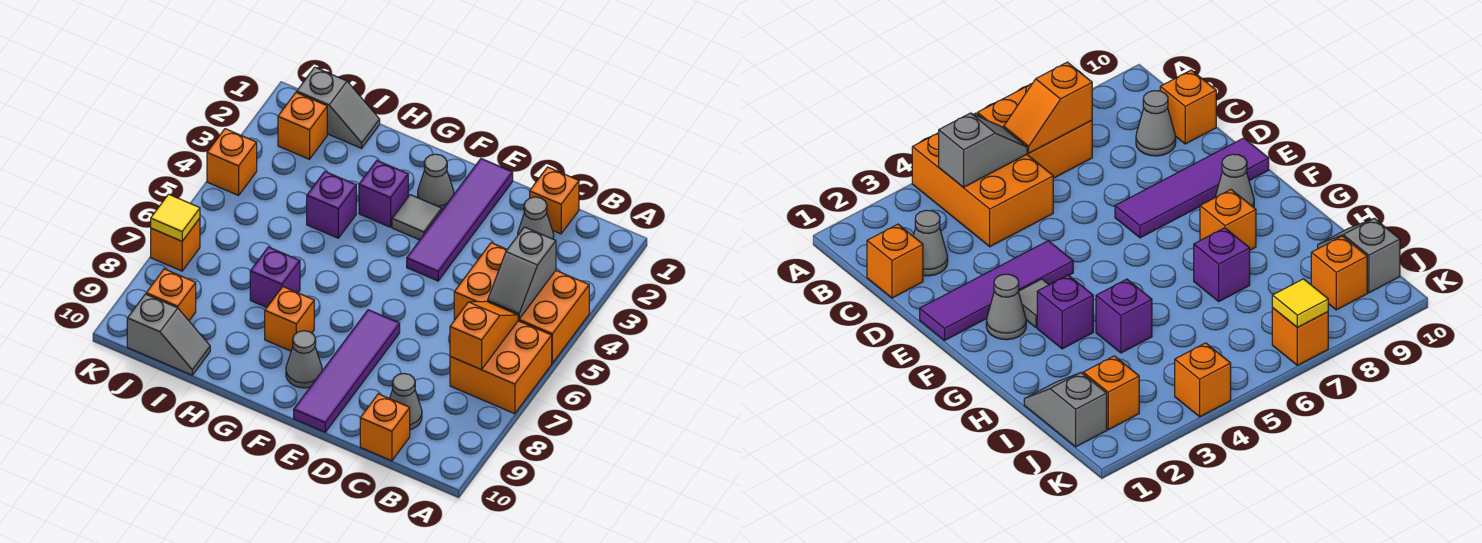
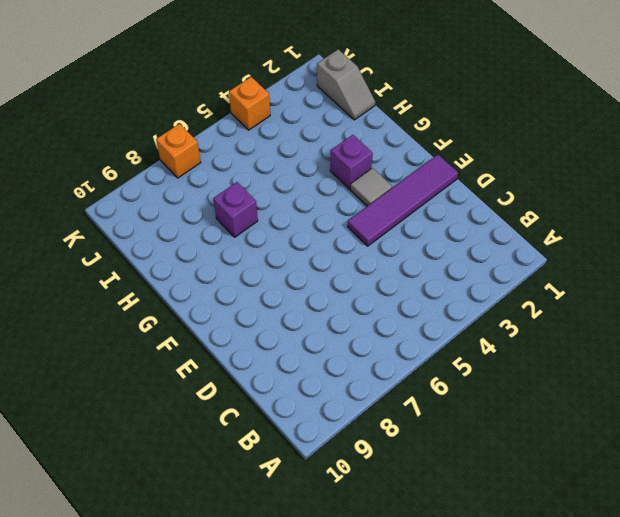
none -> orange 2x3 brick [454,243,589,363]
none -> orange 2x2 brick [450,321,552,414]
none -> orange 1x1 brick [530,167,579,234]

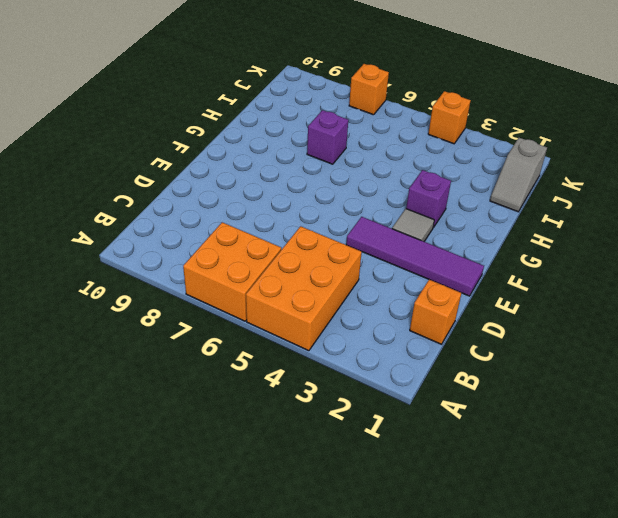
none -> grey 1x1 cone [518,197,554,239]
none -> grey 1x1 cone [390,373,422,430]
none -> orange 1x1 brick [360,394,410,461]

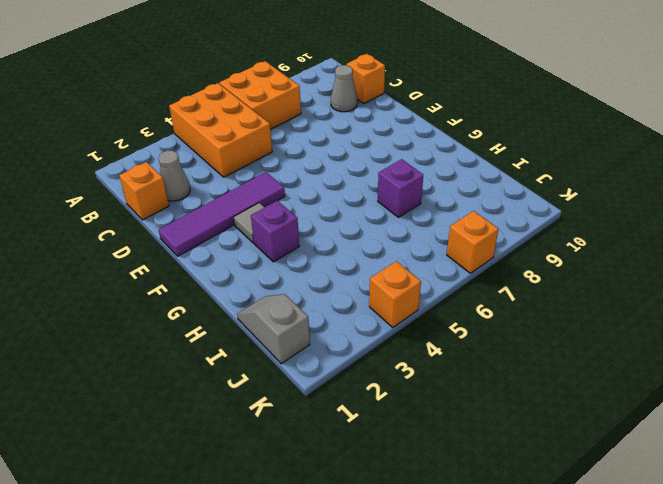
none -> purple 1x4 tile [294,310,400,432]
none -> grey 1x1 cone [418,154,454,210]
none -> grey 1x1 cone [286,331,322,388]

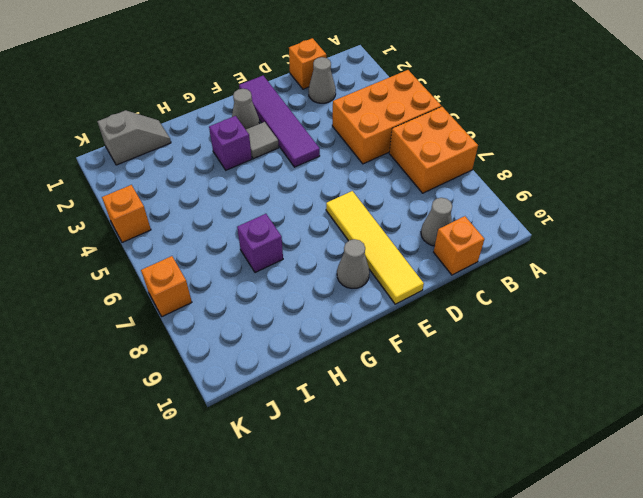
yellow 1x4 tile [326,191,424,304] -> purple 1x4 tile [294,310,400,432]
none -> orange 1x1 brick [265,287,314,351]
none -> purple 1x1 brick [307,172,356,238]
none -> grey 1x2 slope [127,294,210,375]

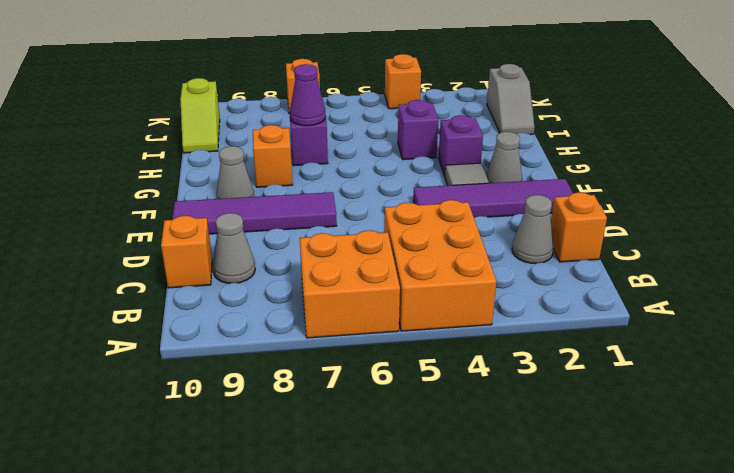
purple 1x1 cone [290,64,326,126] -> none
lime 1x2 slope [180,78,220,153] -> grey 1x2 slope [127,294,210,375]
none -> orange 1x1 brick [278,93,327,159]
none -> orange 1x1 brick [146,269,196,321]
none -> grey 1x2 slope [488,227,556,319]

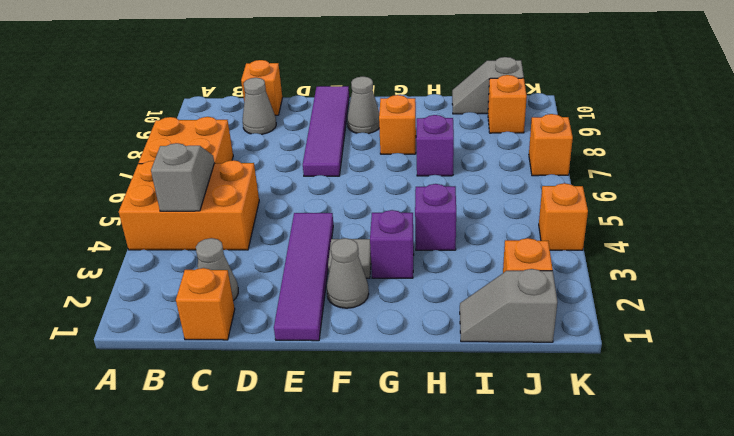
none -> orange 1x2 slope [450,301,518,370]
none -> yellow 1x1 tile [151,194,200,241]

